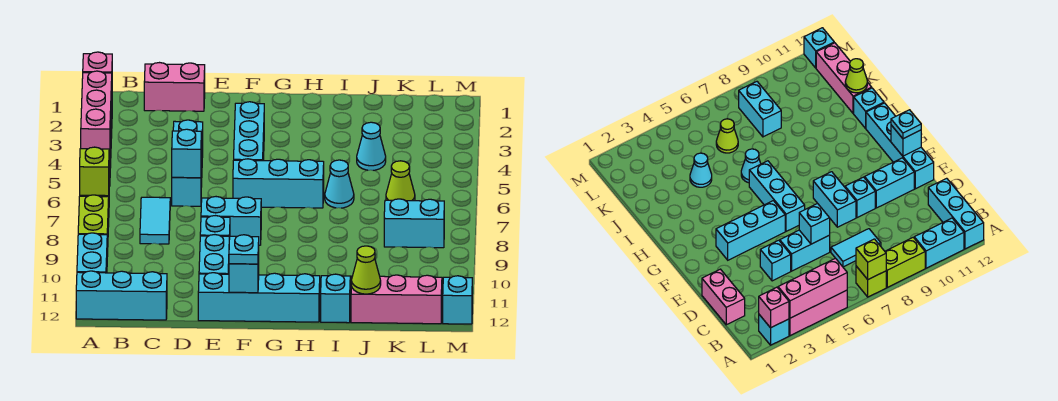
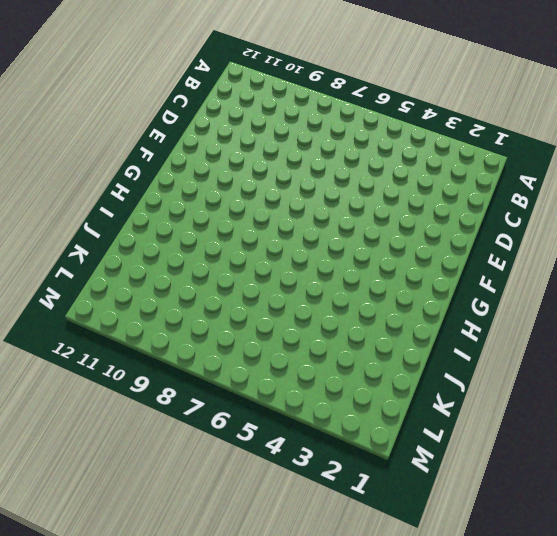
none -> cyan 1x1 brick [759,315,789,345]
none -> pink 1x3 brick [789,290,847,336]
none -> lime 1x1 brick [856,266,886,297]
none -> lime 1x2 brick [78,195,109,256]

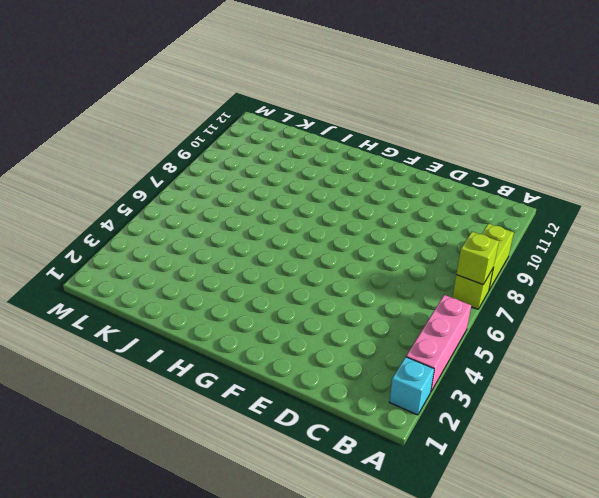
none -> cyan 1x2 brick [77,233,107,273]
none -> cyan 1x3 brick [76,271,167,320]
none -> pink 1x2 brick [144,63,205,111]
none -> cyan 1x2 tile [140,197,170,244]

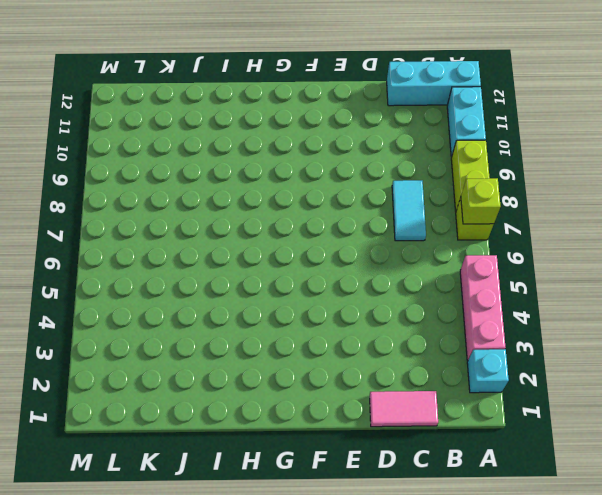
pink 1x2 tile [370,391,438,427] -> pink 1x2 brick [144,63,205,111]
none -> cyan 1x1 brick [173,120,203,158]
none -> cyan 1x2 brick [172,141,202,206]
none -> cyan 1x2 brick [201,197,261,245]
none -> cyan 1x1 brick [200,216,230,239]

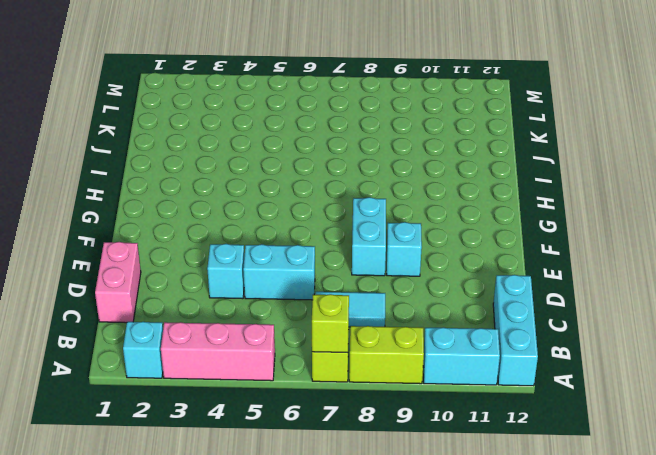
none -> cyan 1x2 brick [199,235,229,274]
none -> cyan 1x4 brick [198,273,320,322]
none -> cyan 1x3 brick [234,102,264,161]
none -> cyan 1x3 brick [233,159,324,208]

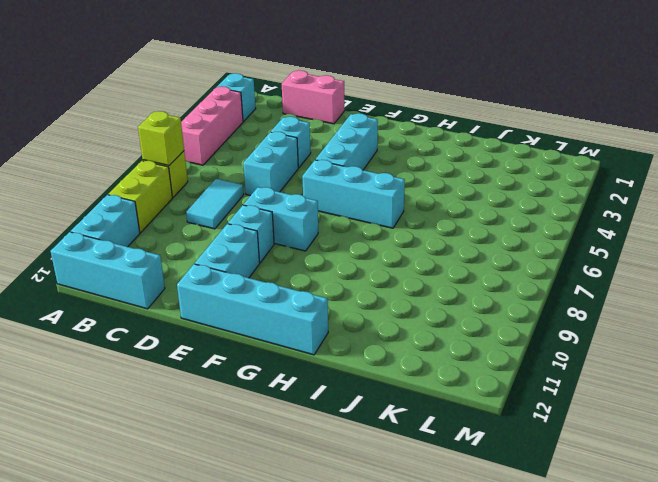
none -> cyan 1x1 cone [325,160,354,208]
none -> cyan 1x1 brick [321,274,350,323]
none -> cyan 1x1 cone [357,122,386,170]
none -> pink 1x3 brick [351,275,442,324]

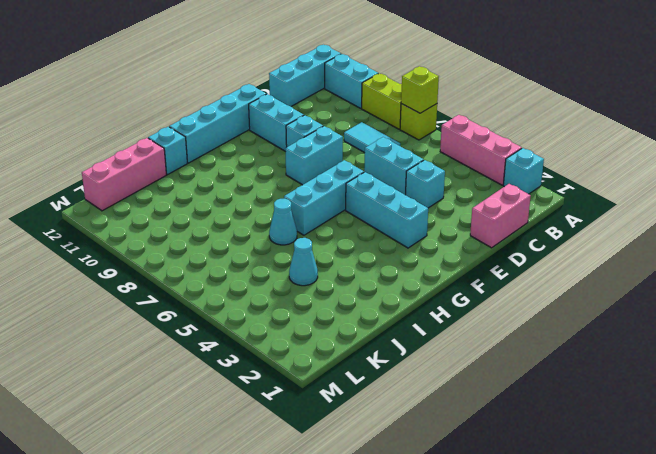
none -> lime 1x1 cone [386,161,415,201]
none -> cyan 1x2 brick [384,199,444,248]
none -> cyan 1x1 brick [443,276,472,324]
none -> pink 1x1 brick [83,52,112,73]

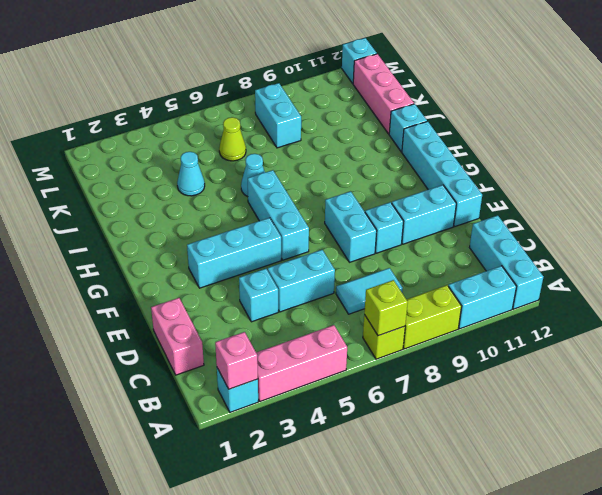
none -> pink 1x3 brick [81,71,112,158]
none -> cyan 1x1 brick [172,129,201,178]
none -> cyan 1x1 brick [229,252,259,293]
none -> lime 1x1 cone [351,246,381,294]

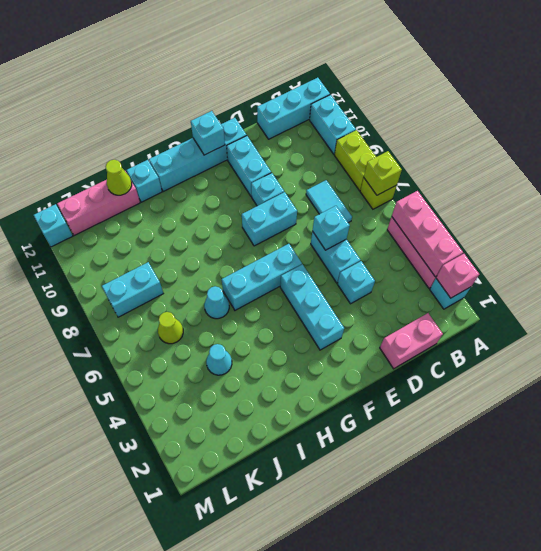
none -> cyan 1x1 plate [229,235,259,264]

